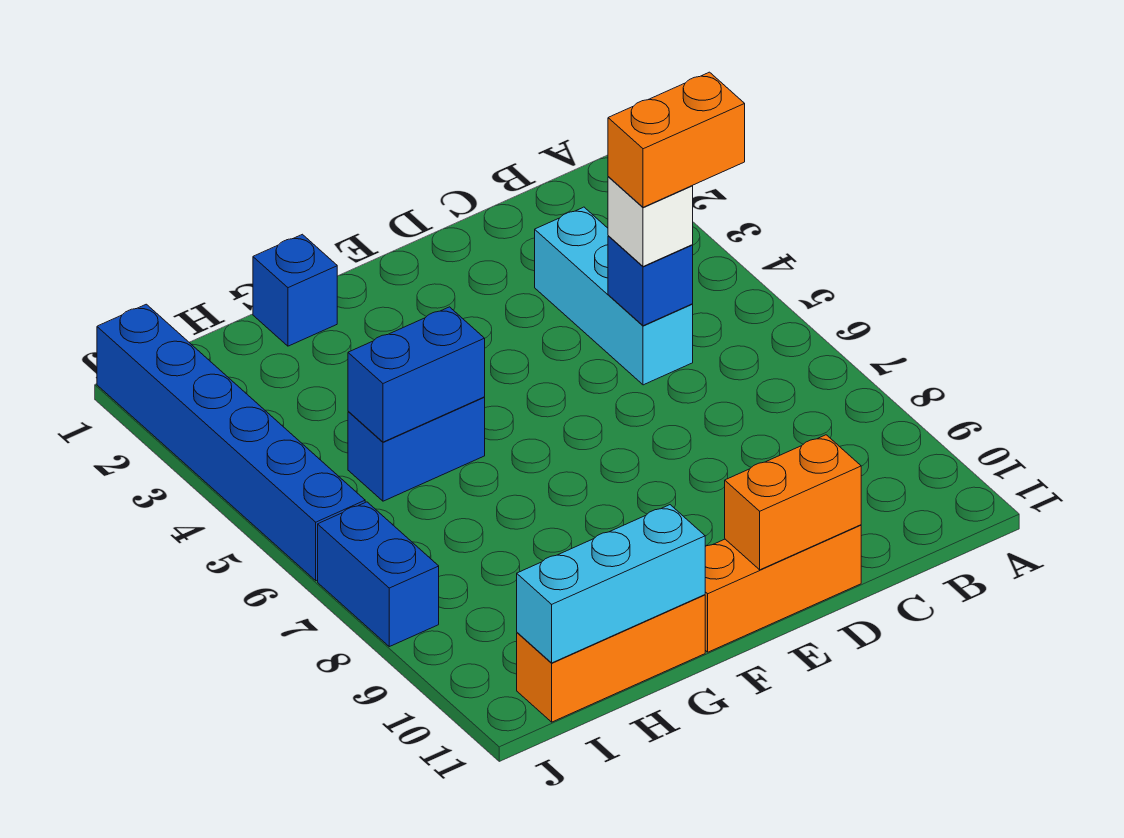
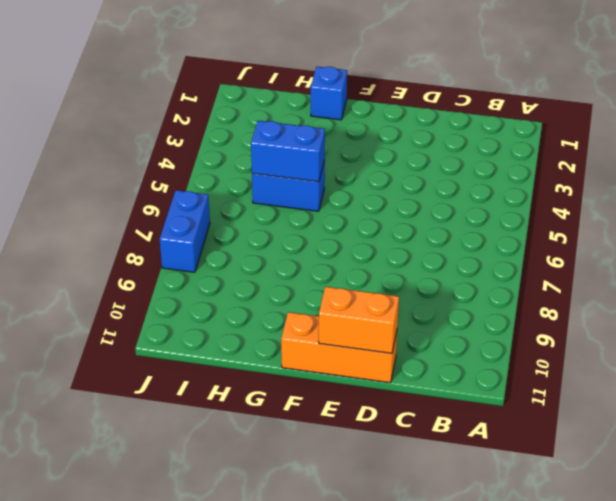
none -> cyan 1x3 brick [535,207,693,385]
none -> orange 1x3 brick [517,595,705,722]
none -> blue 1x6 brick [97,304,365,581]

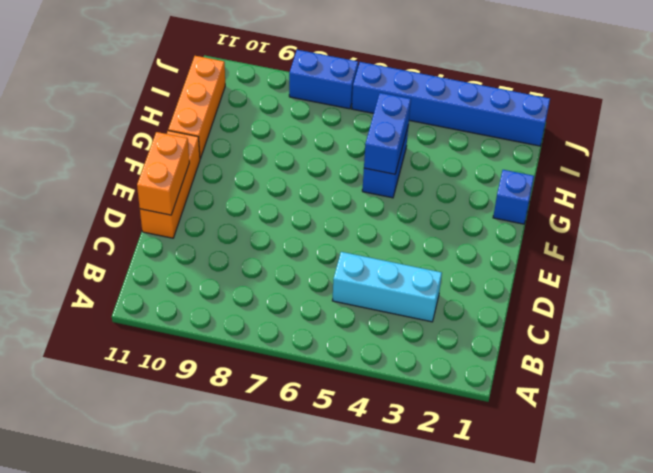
none -> blue 1x1 brick [608,236,693,326]
none -> cyan 1x3 brick [517,505,705,663]
none -> white 1x1 brick [608,177,693,267]

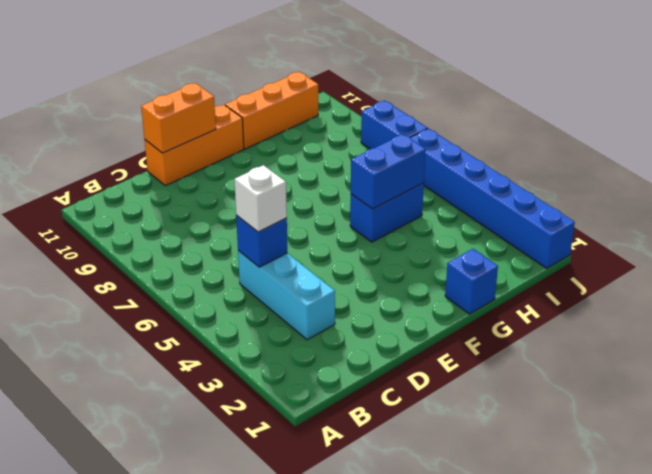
none -> cyan 1x3 brick [517,505,705,663]
none -> orange 1x2 brick [608,72,745,207]

